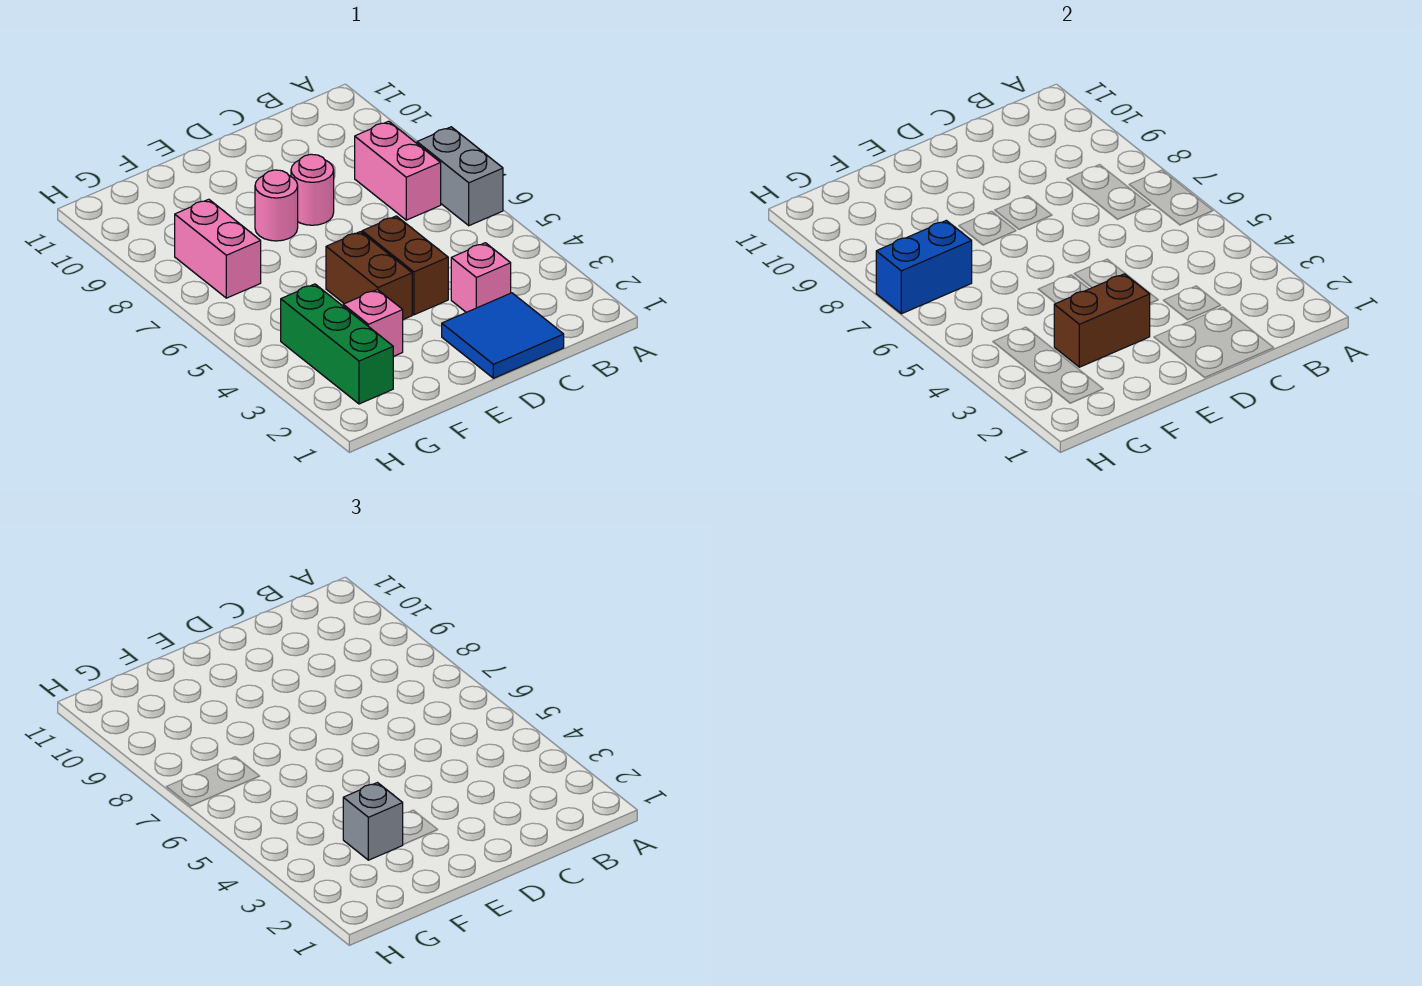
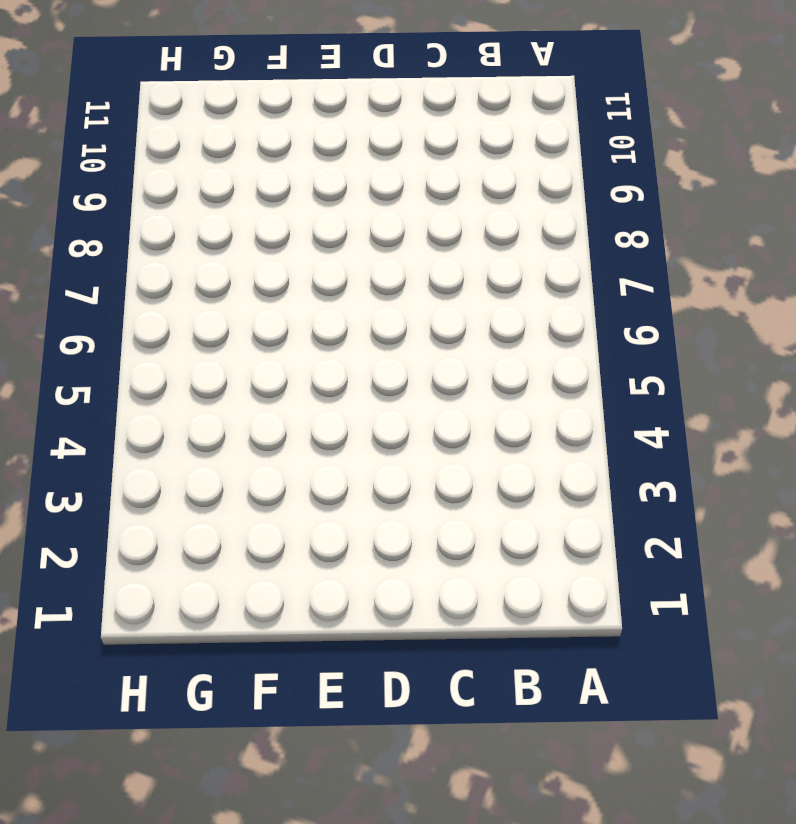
none -> grey 1x2 brick [417,127,503,226]
none -> pink 1x2 brick [355,121,441,220]
none -> blue 2x2 tile [442,293,564,378]

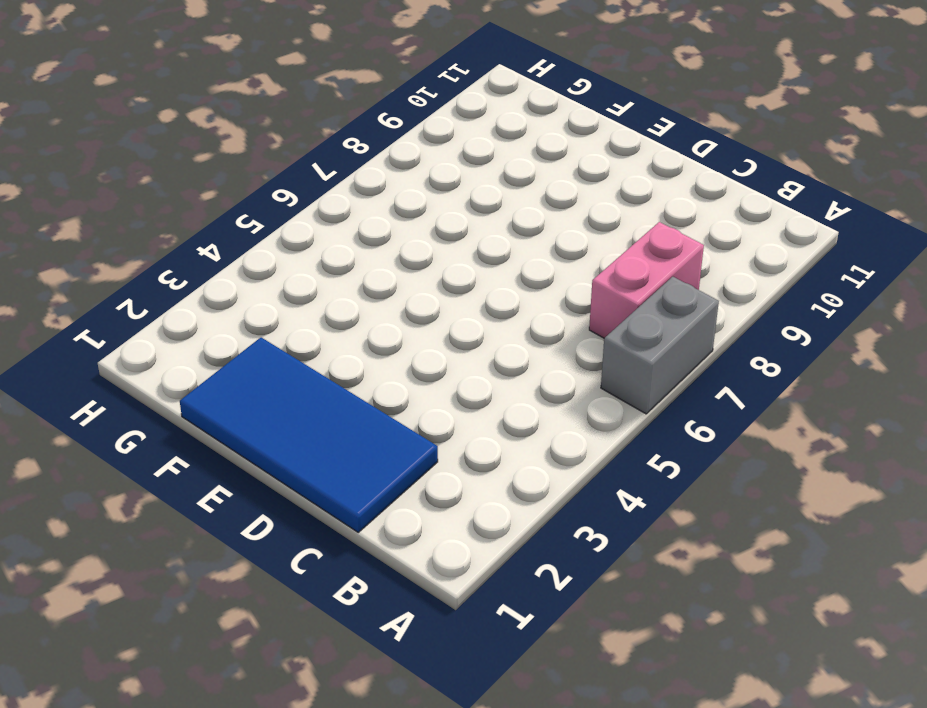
blue 2x4 tile [180,337,438,532] -> blue 2x2 tile [442,293,564,378]
none -> pink 1x1 brick [451,243,511,312]
none -> brown 1x2 brick [362,216,448,315]
none -> pink 1x1 round brick [291,154,334,225]

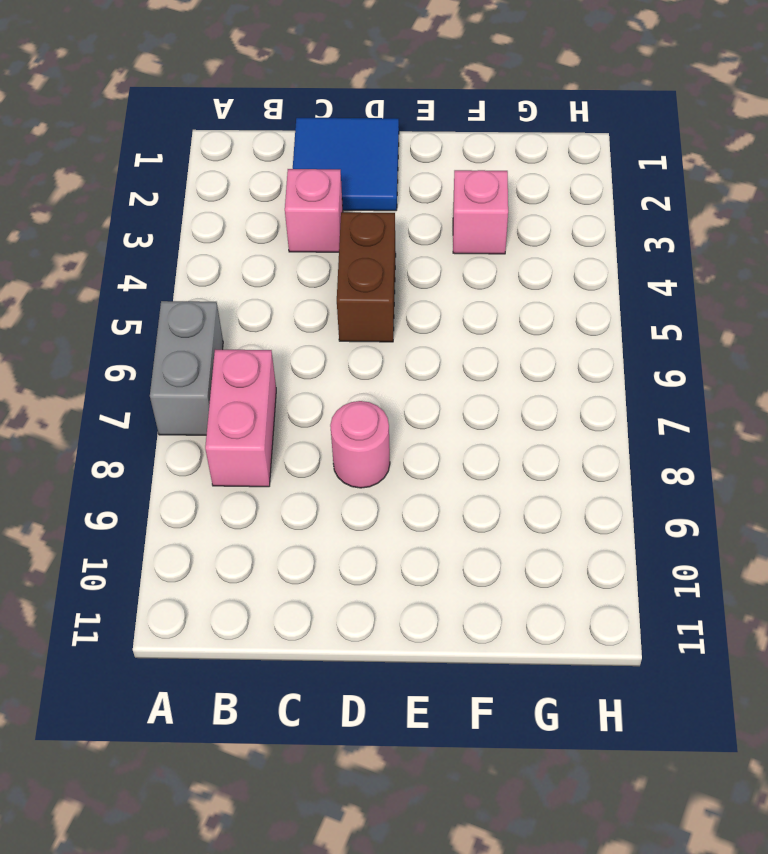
none -> brown 1x2 brick [326,232,412,320]
none -> pink 1x1 round brick [255,170,298,241]
none -> green 1x3 brick [281,284,393,404]

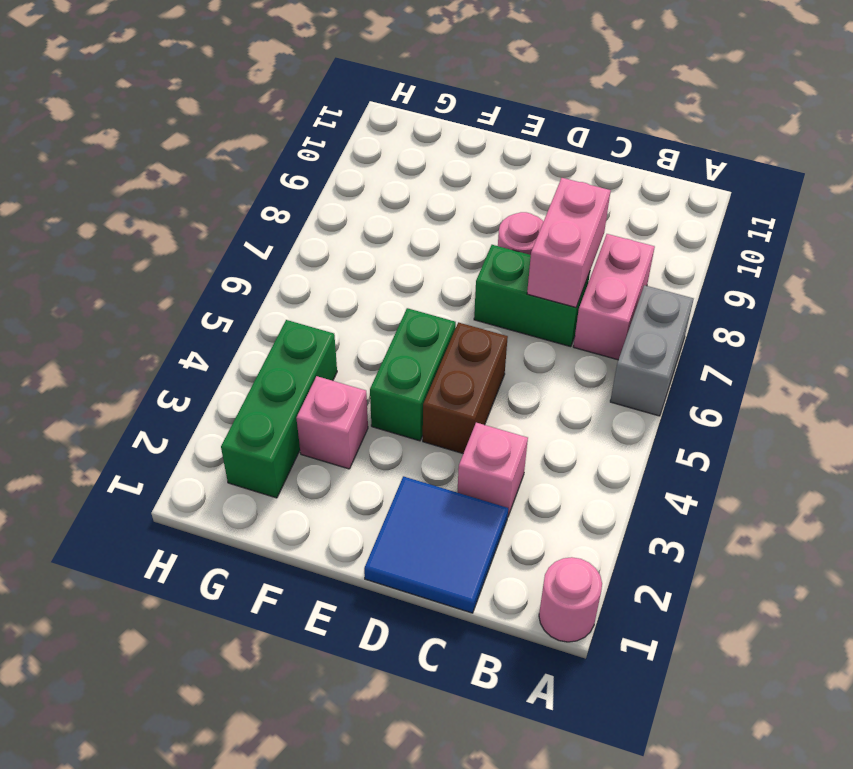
pink 1x1 round brick [539,557,602,642] -> pink 1x1 round brick moved to [255,170,298,241]
green 1x2 brick [474,245,590,347] -> none
pink 1x2 brick [527,178,611,307] -> pink 1x2 brick moved to [175,199,261,298]
green 1x2 brick [370,308,456,441] -> brown 1x2 brick [326,232,412,320]
none -> brown 1x2 brick [1054,274,1150,367]
none -> blue 1x2 brick [876,220,972,314]
none -> grey 1x1 brick [343,783,403,860]

